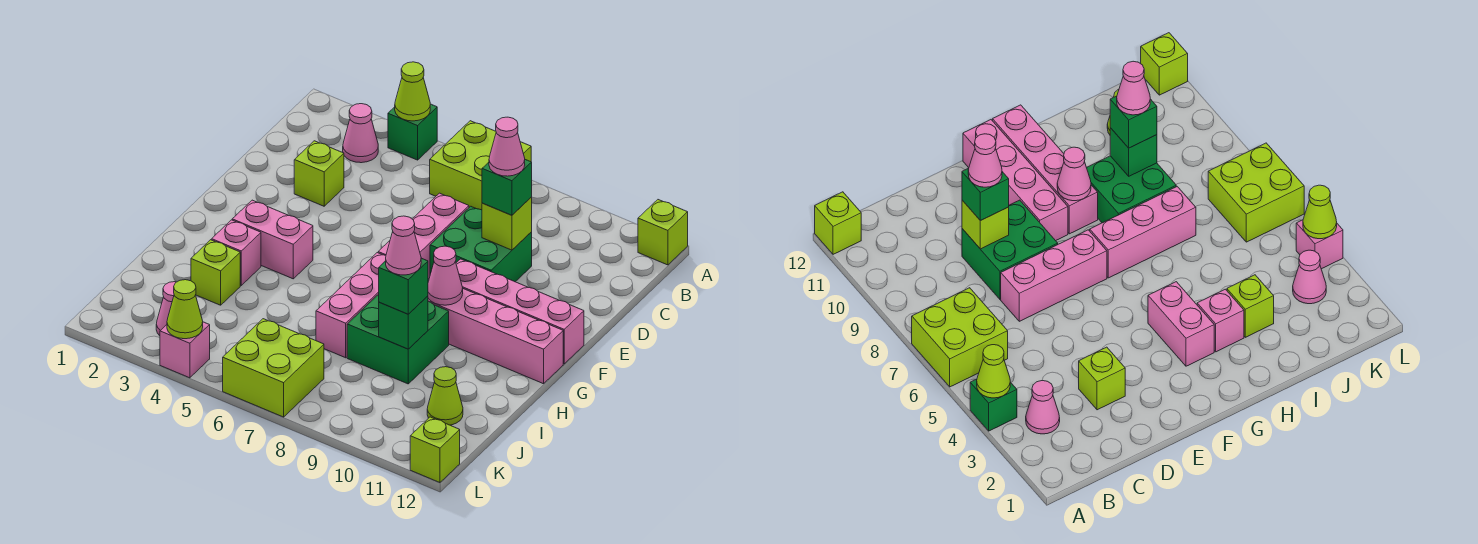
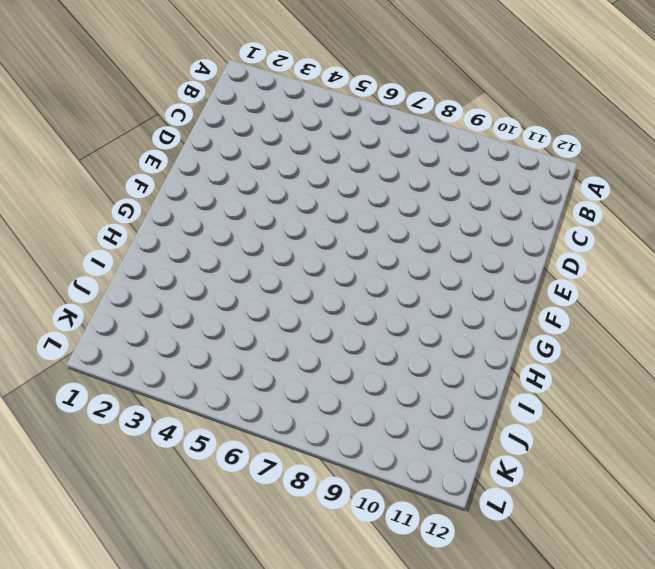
none -> green 1x1 brick [388,104,437,160]
none -> lime 2x2 brick [430,121,531,210]
none -> lime 1x1 brick [638,200,688,265]

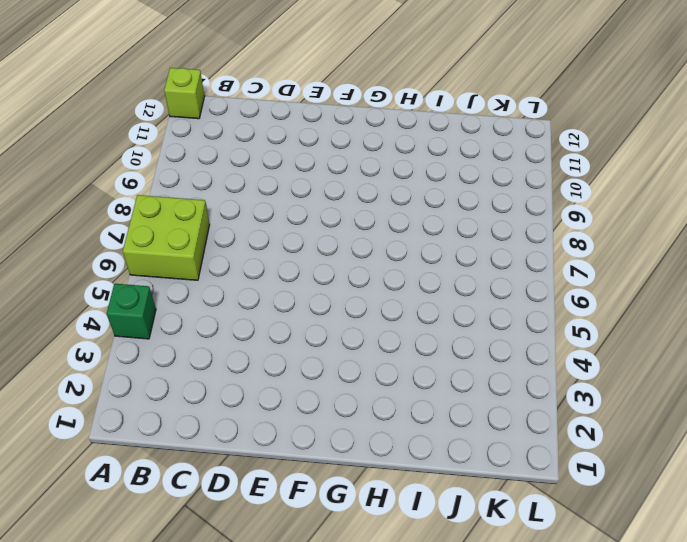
none -> pink 1x1 cone [343,104,378,163]
none -> lime 1x1 brick [294,141,344,206]
none -> pink 1x3 brick [378,193,469,279]

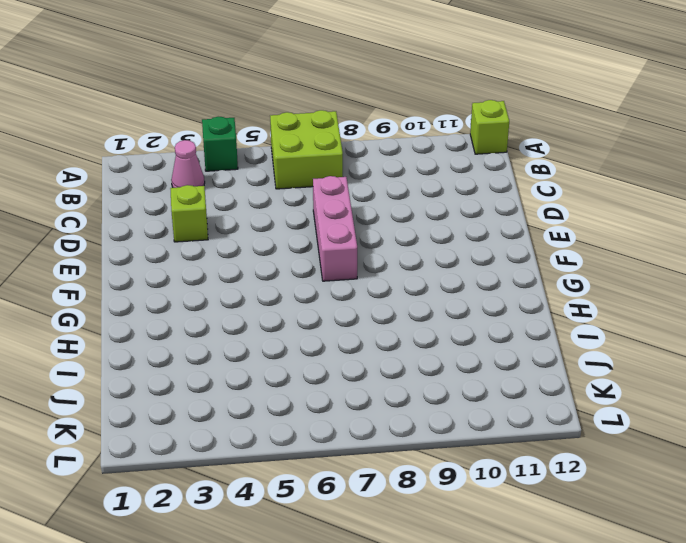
none -> green 2x2 brick [430,206,532,282]
none -> pink 1x4 brick [456,259,584,364]
none -> pink 1x2 brick [232,200,313,279]

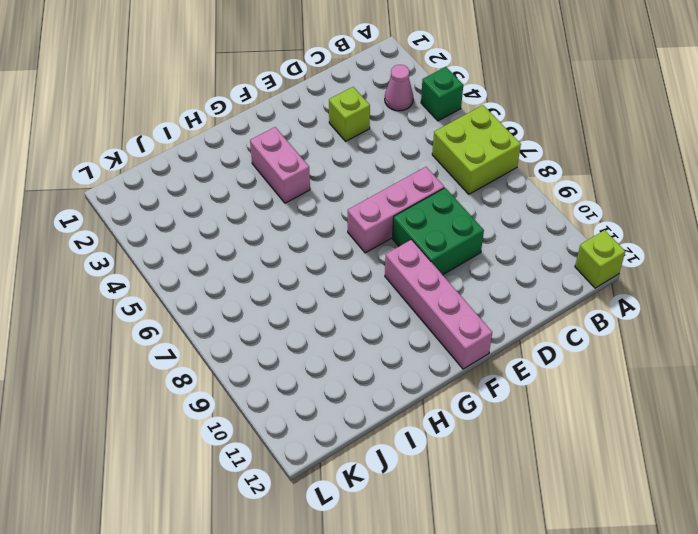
none -> pink 1x3 brick [316,253,386,358]
none -> pink 1x4 brick [428,289,563,384]
none -> pink 1x1 brick [212,220,261,285]

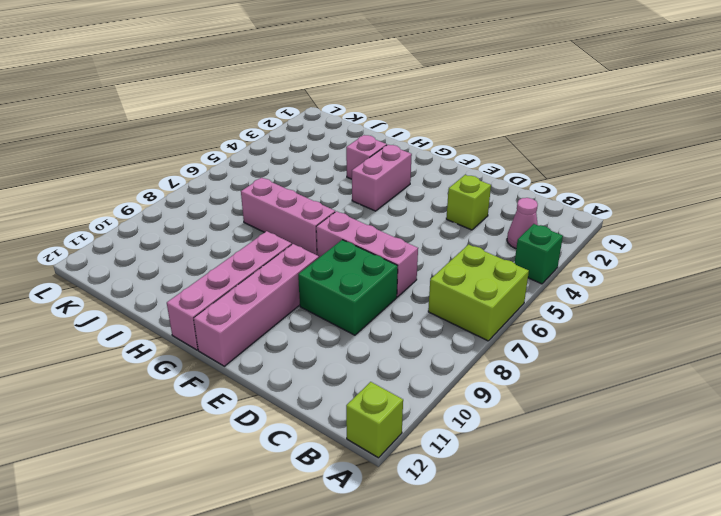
none -> green 2x2 brick [347,294,449,384]
none -> lime 1x1 brick [191,240,240,305]
none -> lime 1x1 cone [427,367,463,425]

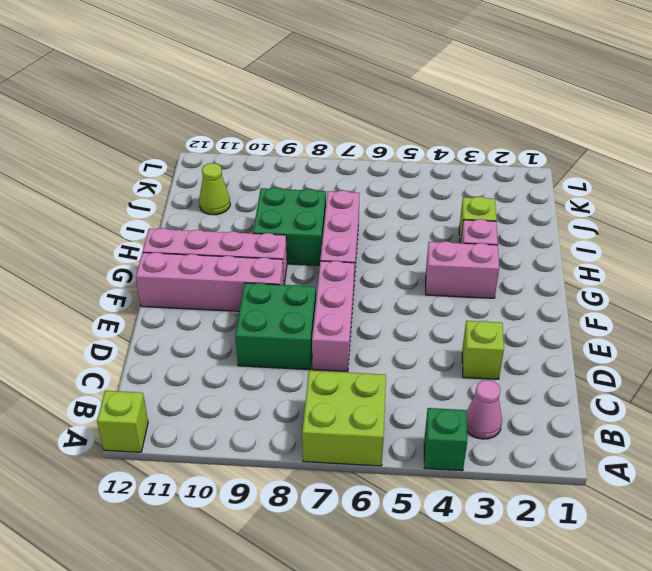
none -> pink 1x1 cone [156,282,176,336]
none -> lime 2x2 brick [223,319,324,417]
none -> pink 1x1 brick [160,322,210,378]

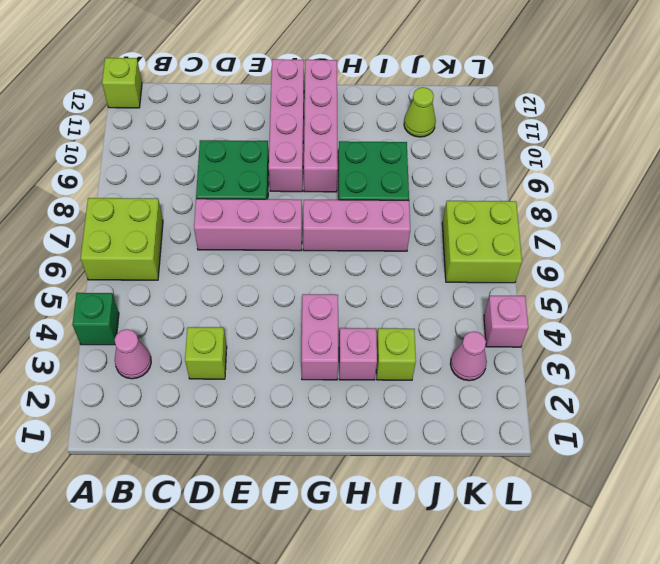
none -> lime 1x1 brick [410,417,460,483]
none -> lime 1x1 cone [395,62,430,121]
none -> lime 1x1 brick [482,197,532,250]

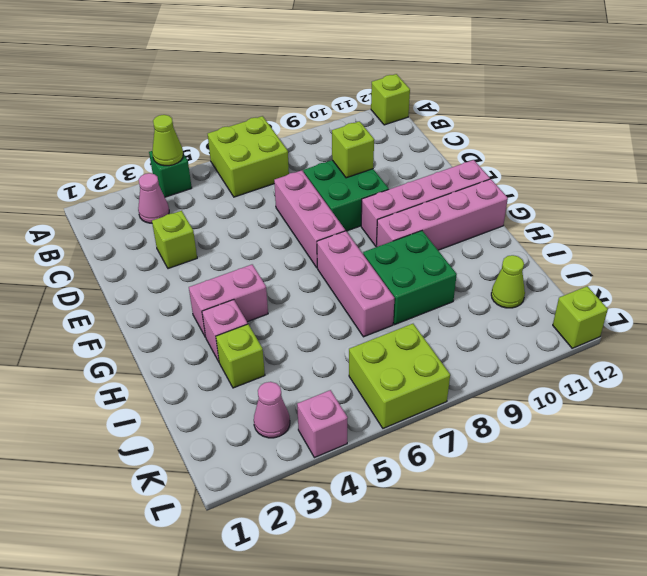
none -> pink 1x1 cone [428,246,463,305]
none -> green 1x1 brick [379,296,428,349]
none -> lime 1x1 cone [167,280,203,339]

